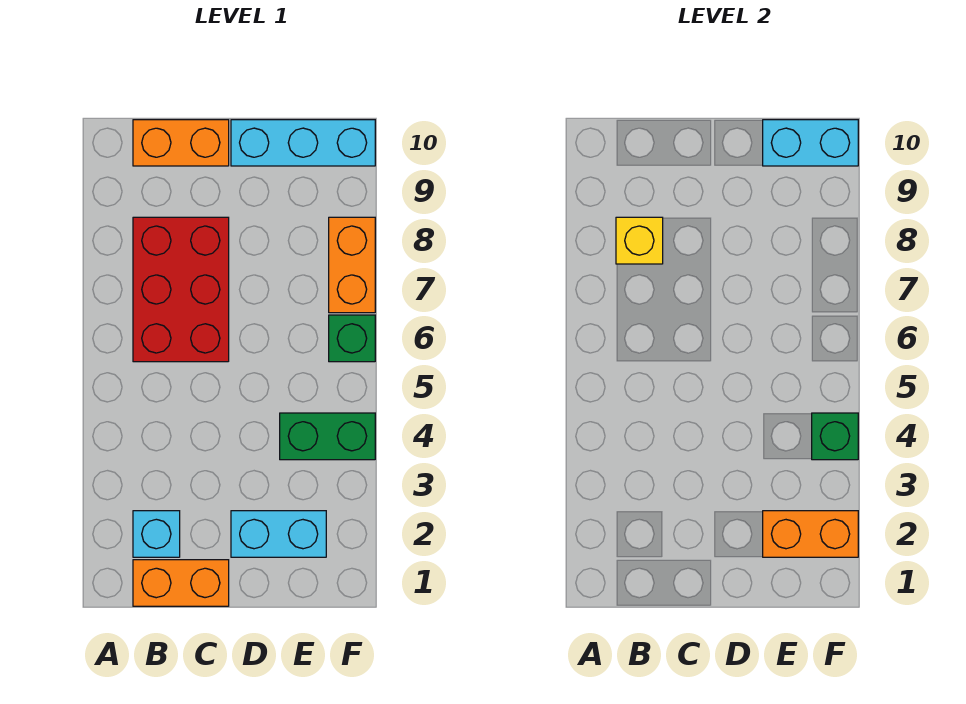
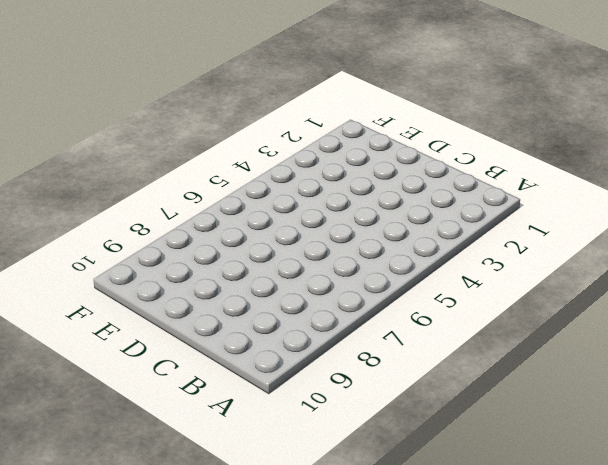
none -> orange 1x2 brick [133,560,229,606]
none -> cyan 1x1 brick [133,511,180,557]
none -> red 2x3 brick [133,217,229,362]

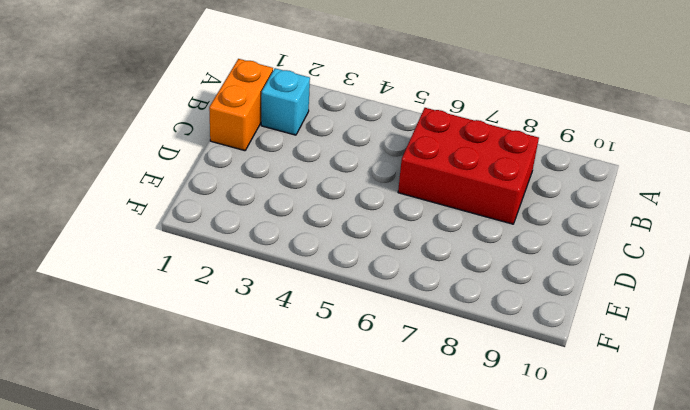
none -> orange 1x2 brick [133,120,229,166]
none -> cyan 1x2 brick [231,511,326,557]
none -> cyan 1x3 brick [231,120,375,166]

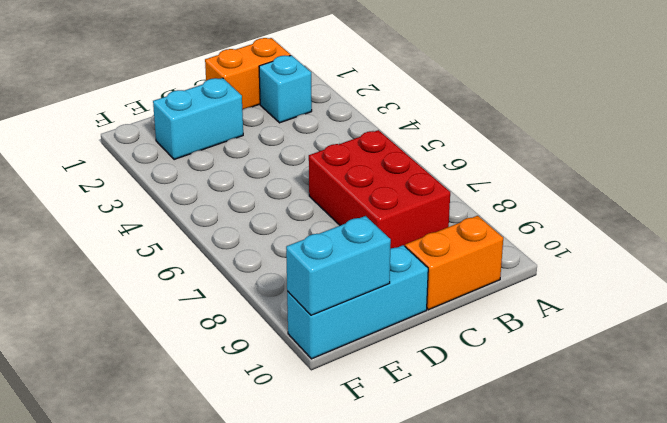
none -> green 1x2 brick [280,413,375,460]
none -> green 1x1 brick [329,315,375,362]
none -> orange 1x2 brick [329,217,375,313]

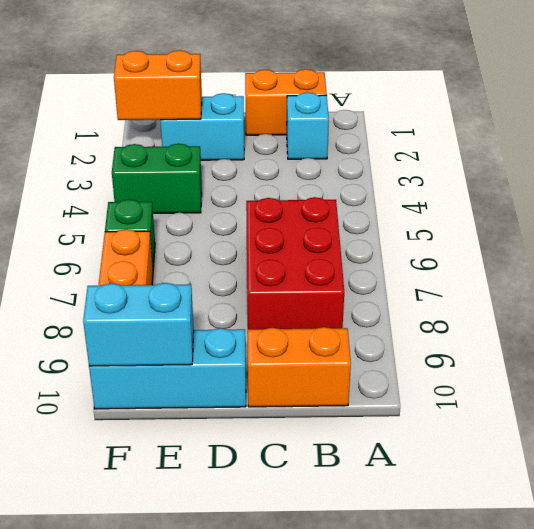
none -> yellow 1x1 brick [616,217,663,264]
none -> green 1x1 brick [812,413,858,460]

